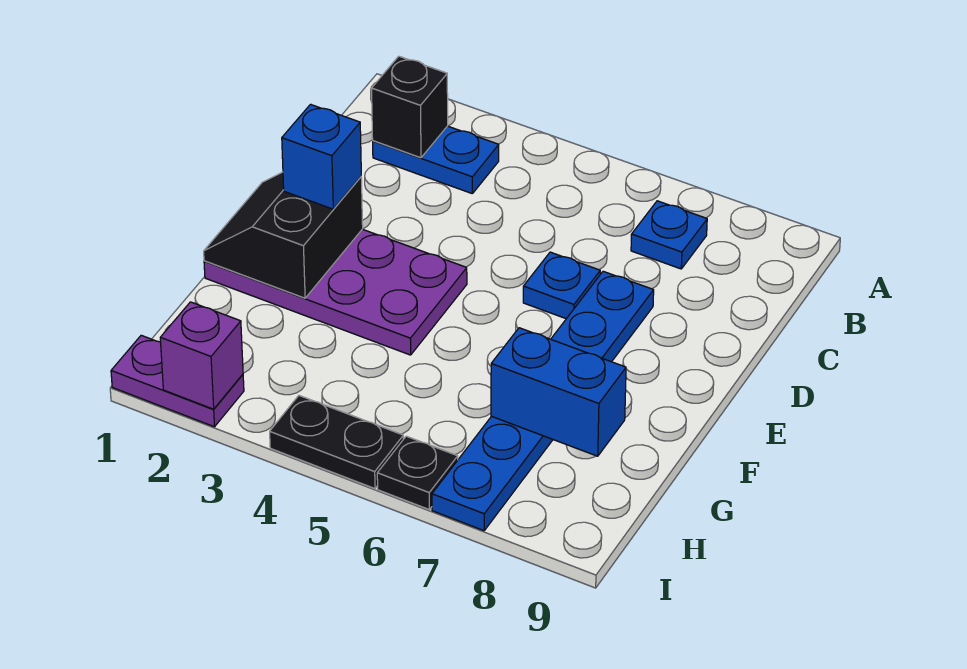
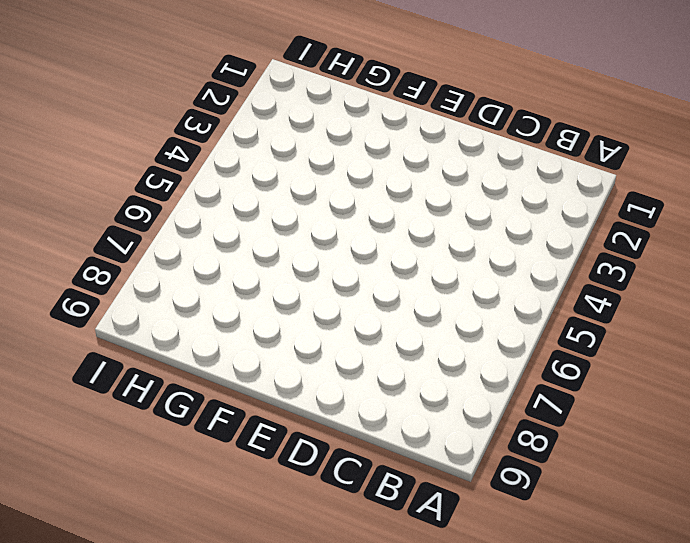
none -> blue 1x2 plate [373,126,499,193]
none -> blue 1x1 plate [631,201,707,269]
none -> blue 1x1 plate [523,252,600,319]

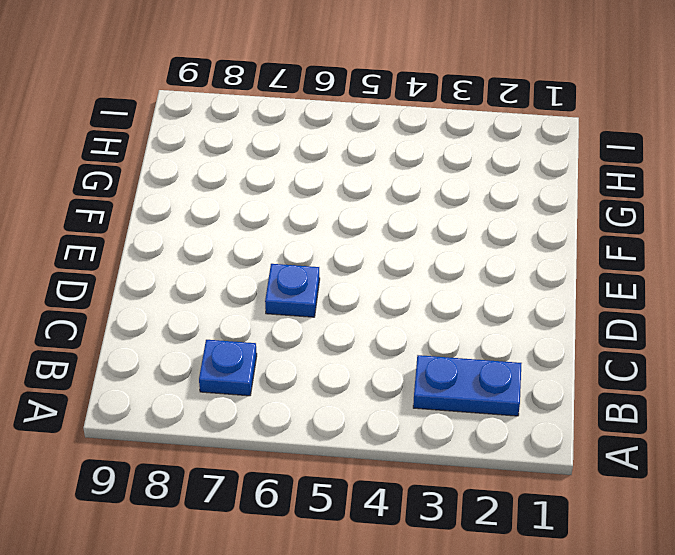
none -> blue 1x6 plate [432,271,654,531]
none -> purple 2x4 plate [204,229,467,355]
none -> purple 1x2 plate [111,335,244,427]

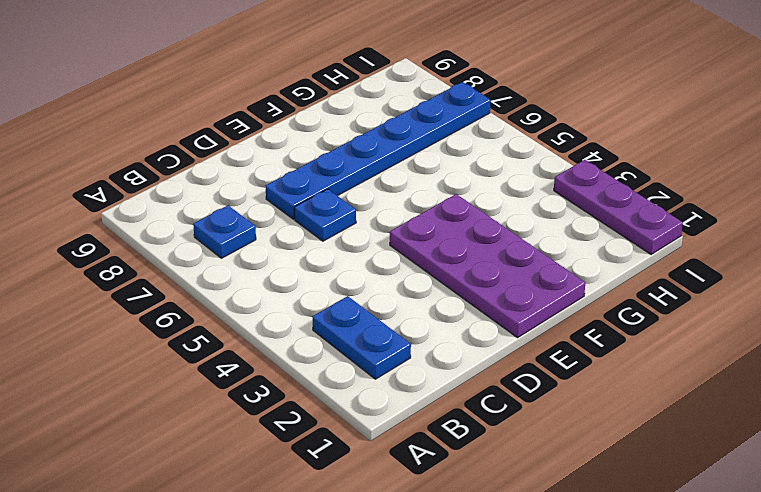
purple 1x3 plate [554,160,683,254] -> purple 1x2 plate [111,335,244,427]
none -> black 1x2 plate [270,396,403,489]
none -> black 1x1 plate [377,436,458,509]
none -> black 1x1 brick [372,56,448,158]

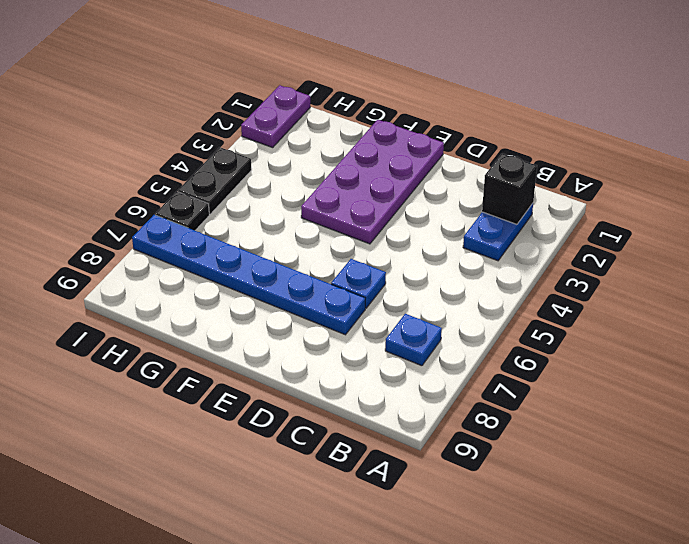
none -> black 2x2 slope [204,172,363,298]
none -> blue 1x2 brick [491,328,626,456]
none -> purple 1x1 brick [160,302,243,409]

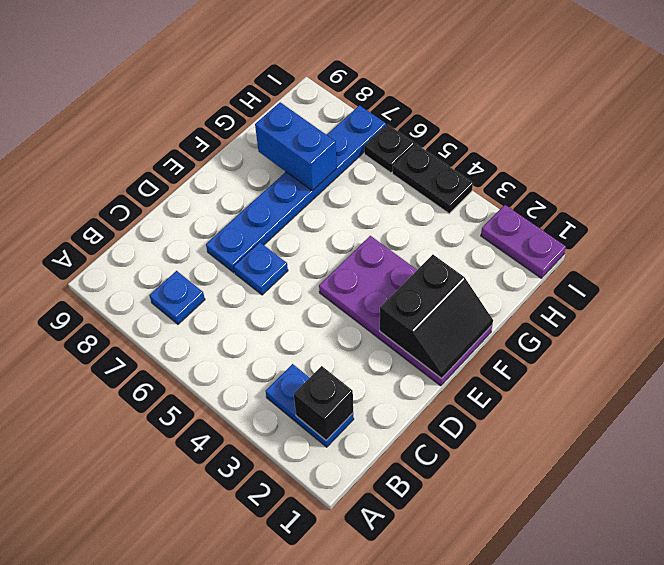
none -> purple 1x1 brick [160,302,243,409]
none -> blue 1x1 brick [282,104,361,209]

